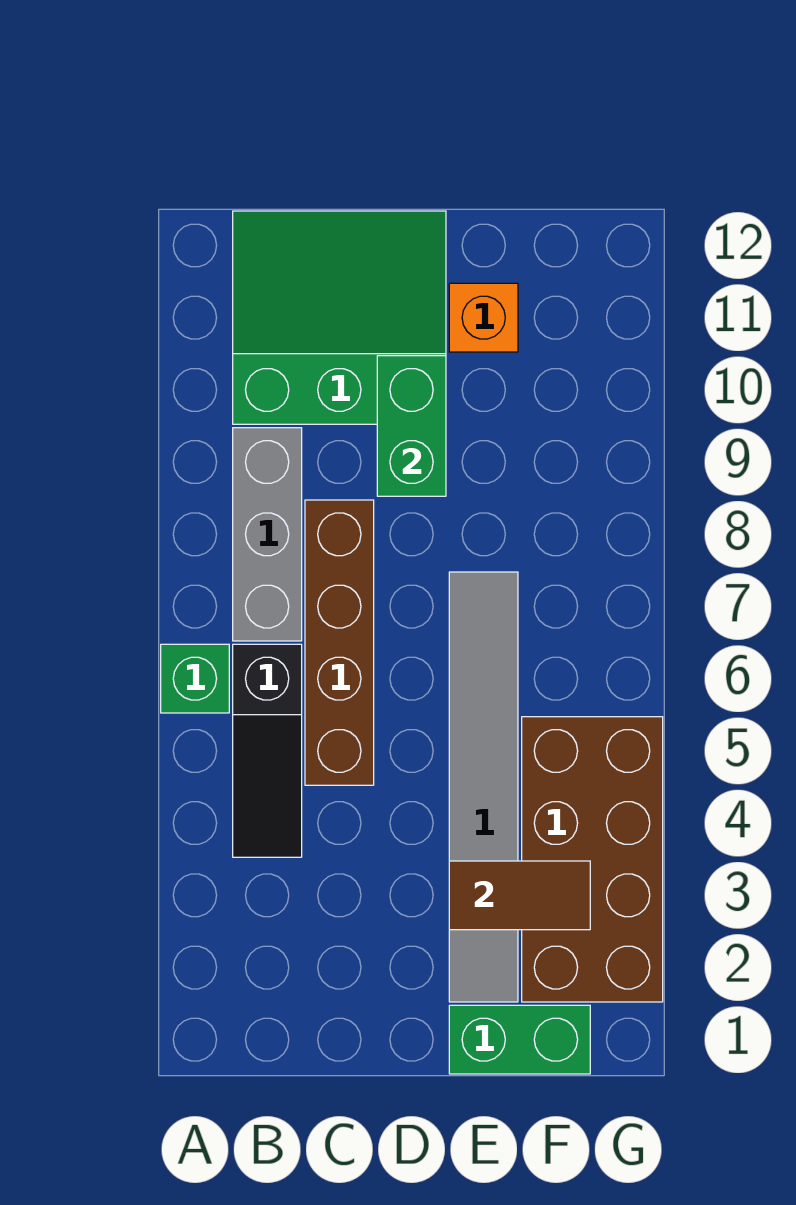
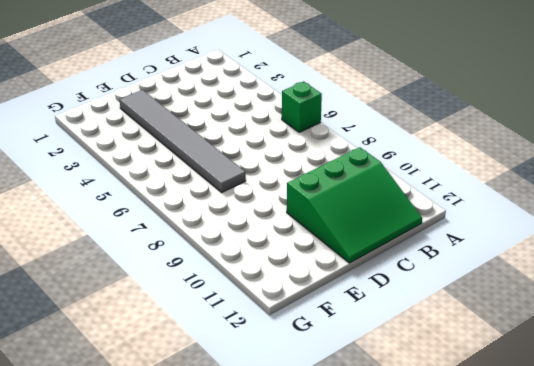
none -> black 1x3 slope [233,644,302,857]
none -> grey 1x3 brick [233,428,302,641]

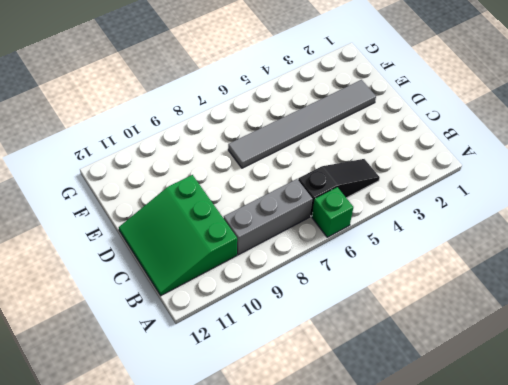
none -> brown 1x4 brick [305,500,374,785]
none -> green 1x2 brick [449,1005,590,1074]

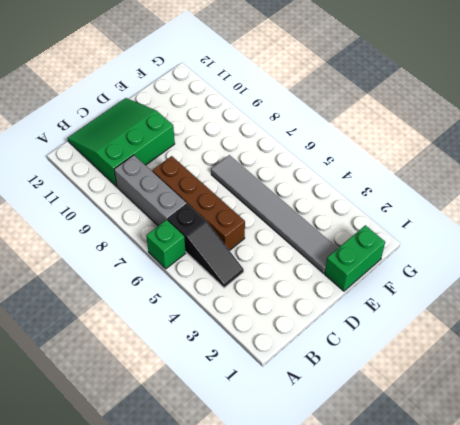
none -> orange 1x1 brick [449,283,518,352]
none -> brown 2x4 brick [522,717,663,1002]

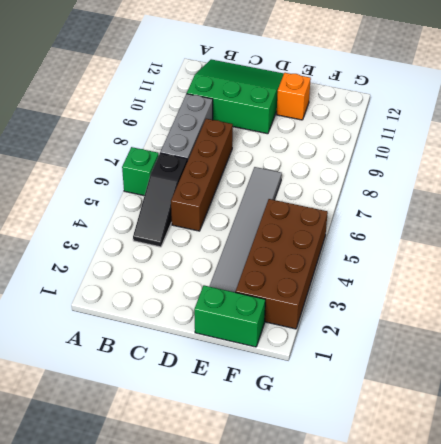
none -> green 1x2 brick [377,356,446,496]
none -> brown 1x2 tile [449,861,590,930]

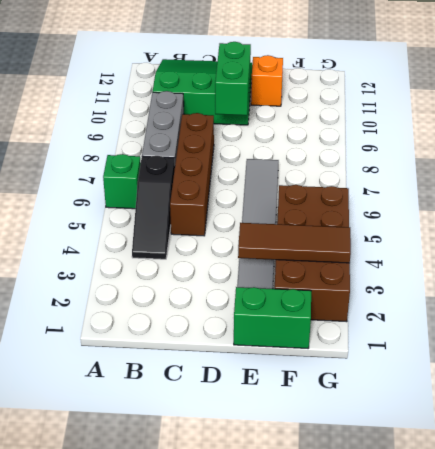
brown 1x3 tile [238,223,351,263] -> brown 1x2 tile [449,861,590,930]

